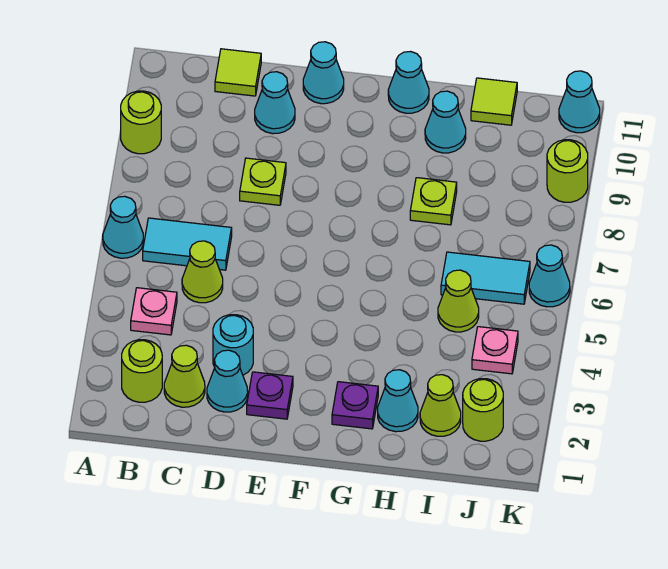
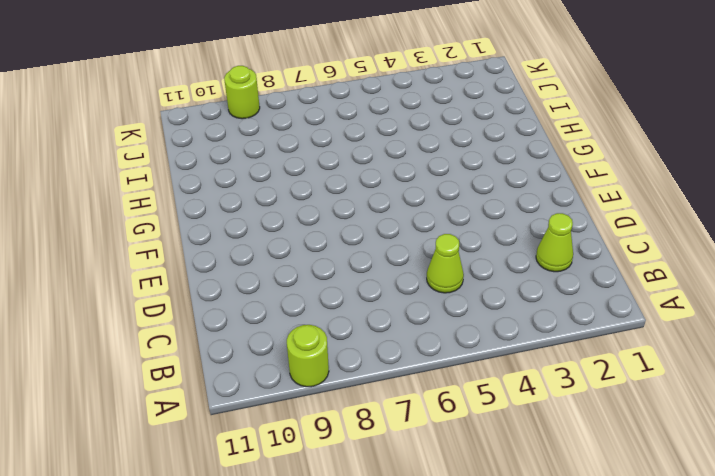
none -> cyan 1x1 cone [103,196,143,258]
none -> lime 1x1 round brick [122,340,162,402]
none -> pink 1x1 plate [131,288,177,335]

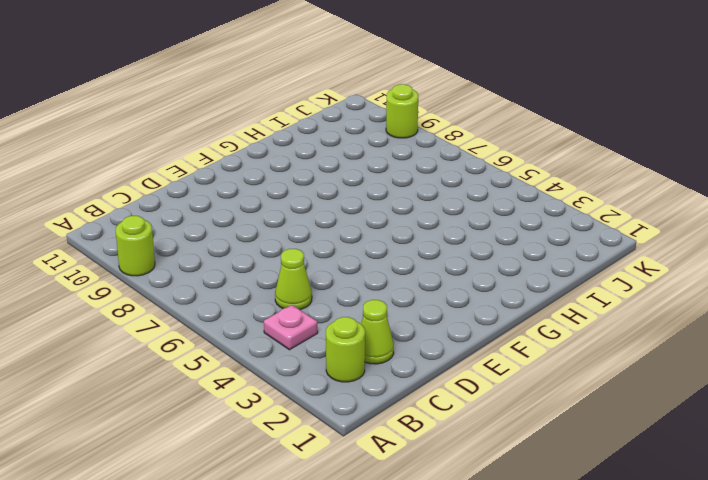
none -> cyan 1x1 cone [103,196,143,258]
none -> cyan 1x2 tile [143,218,232,270]
none -> lime 1x1 tile [215,49,261,96]

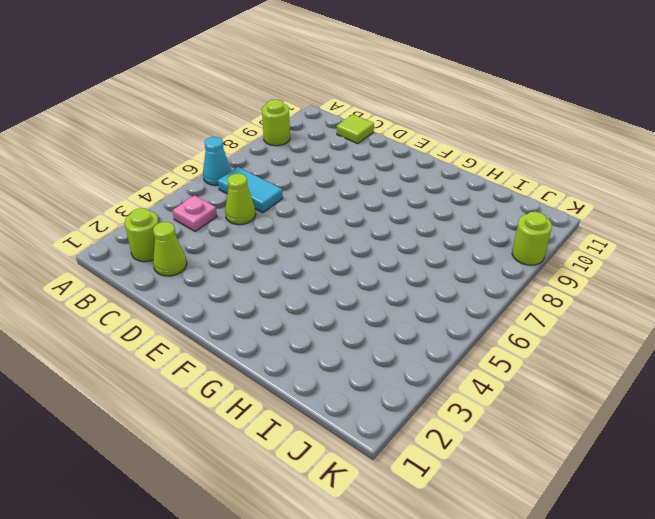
none -> cyan 1x1 cone [207,350,248,412]
none -> cyan 1x1 round brick [213,315,253,375]
none -> lime 1x1 plate [240,158,286,205]

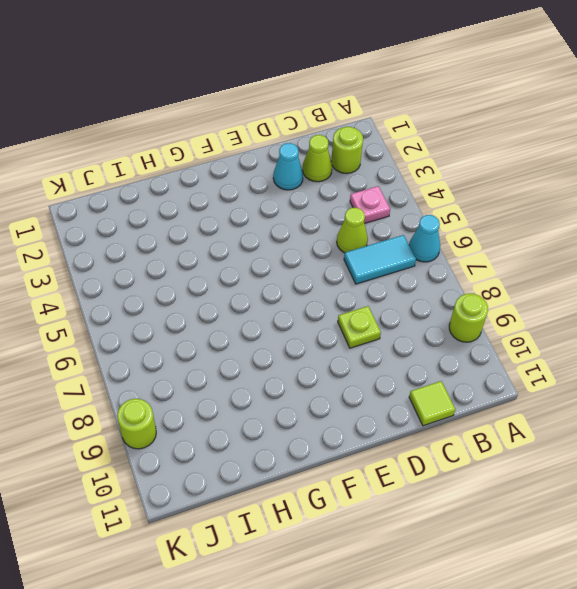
none -> cyan 1x1 round brick [213,315,253,375]
none -> cyan 1x1 cone [255,72,295,134]
none -> purple 1x1 plate [247,372,293,419]

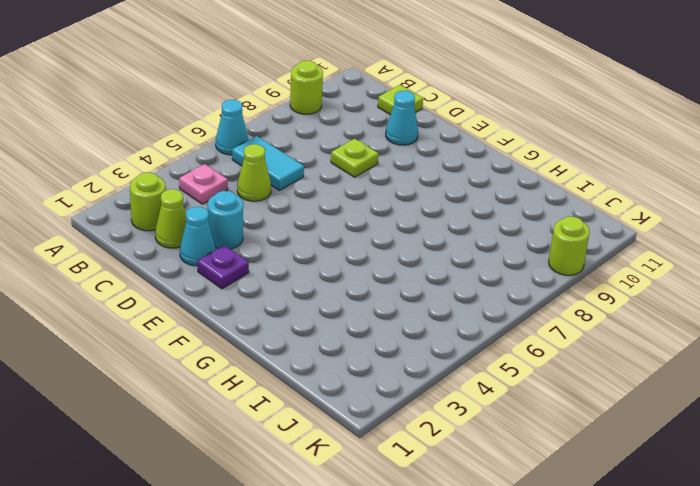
none -> cyan 1x1 cone [303,42,344,104]
none -> purple 1x1 plate [332,382,378,429]
none -> cyan 1x1 cone [388,52,429,113]

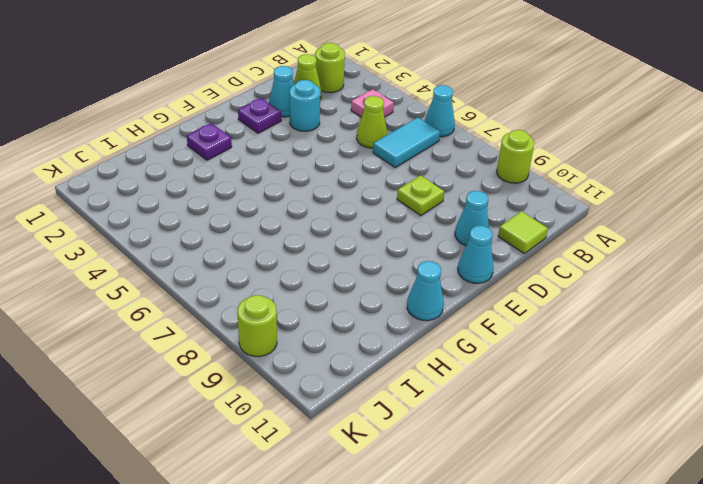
none -> cyan 1x1 cone [378,370,418,432]
none -> lime 1x1 plate [410,178,457,225]
none -> cyan 1x1 cone [425,91,466,153]

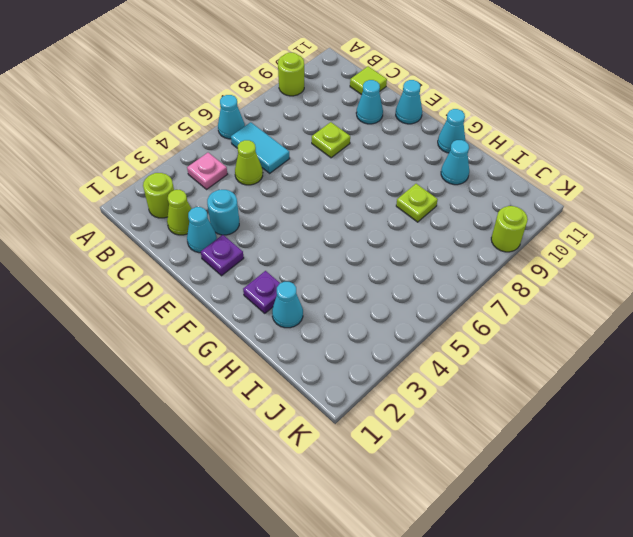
none -> lime 1x1 cone [420,375,461,436]
none -> lime 1x1 cone [438,270,479,332]
none -> cyan 1x2 tile [441,252,530,304]

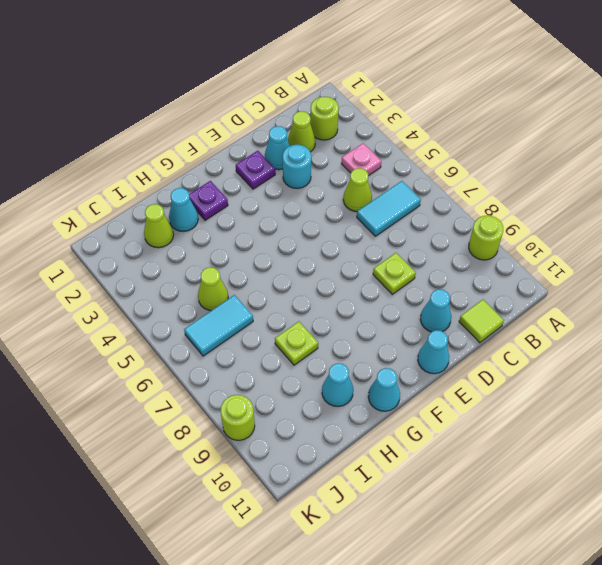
none -> cyan 1x1 cone [103,196,143,258]
none -> lime 1x1 tile [471,78,517,125]
none -> lime 1x1 round brick [463,379,503,441]

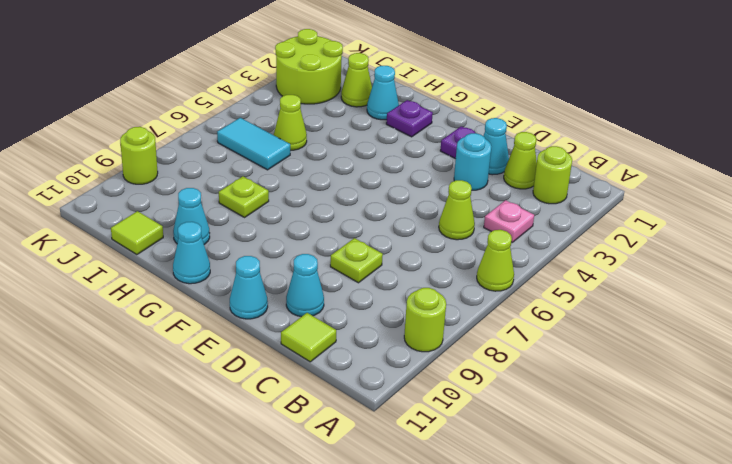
lime 1x1 cone [477,230,514,291] -> cyan 1x1 cone [103,196,143,258]
lime 2x2 round brick [275,29,343,104] -> lime 1x1 round brick [463,379,503,441]
none -> cyan 1x2 tile [143,218,232,270]
none -> pink 1x1 plate [472,327,518,374]
none -> cyan 1x1 cone [529,245,570,307]

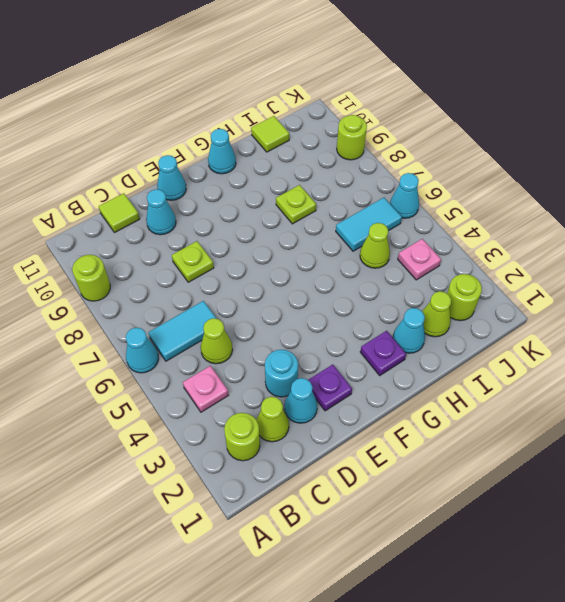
none -> cyan 1x1 cone [425,91,466,153]
none -> cyan 1x1 cone [559,71,600,133]

